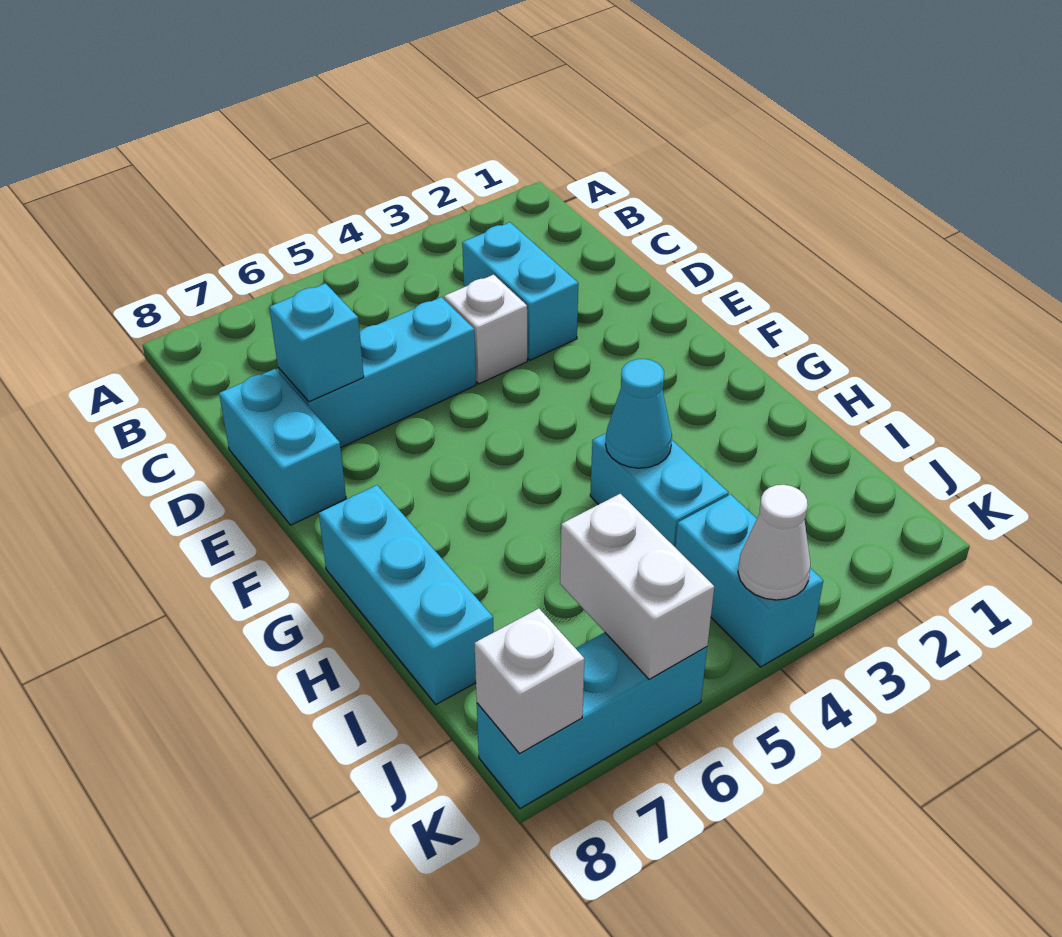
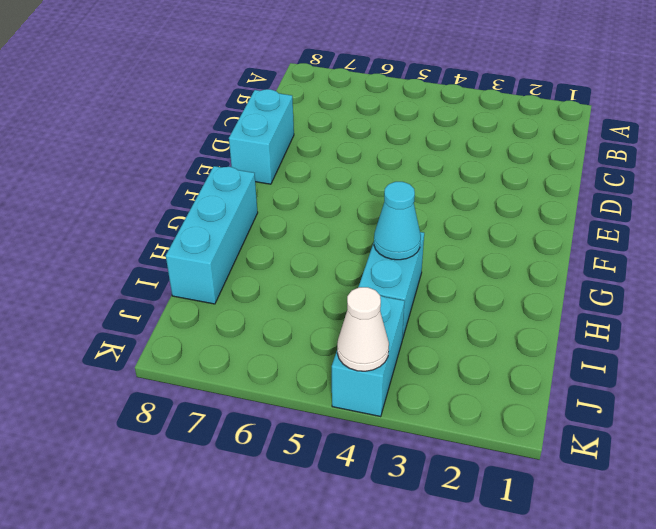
none -> cyan 1x2 brick [462,222,578,360]
none -> white 1x1 brick [444,275,527,384]
none -> cyan 1x3 brick [278,297,476,448]

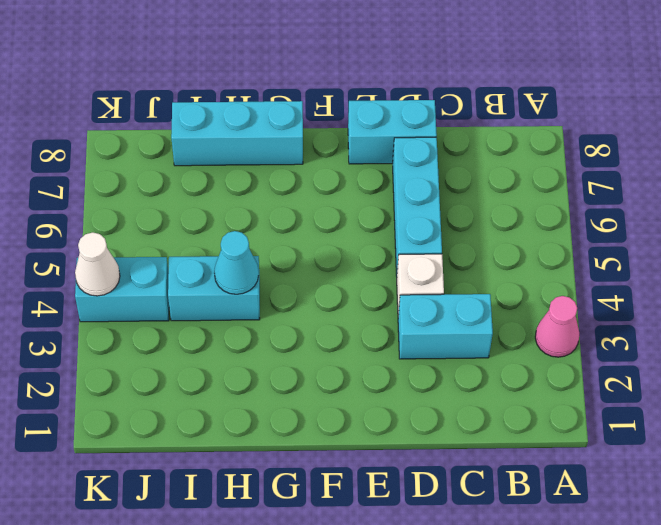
pink 1x1 cone [535,296,579,357] -> none
none -> cyan 1x3 brick [477,632,707,809]
none -> cyan 1x1 brick [269,283,364,402]
none -> white 1x2 brick [560,494,714,679]

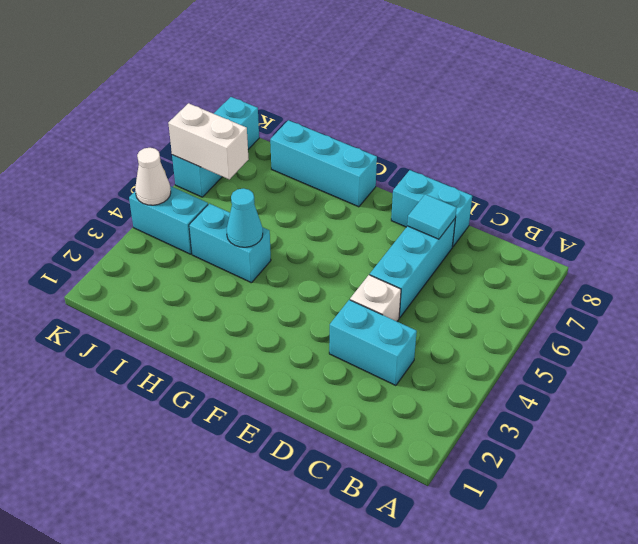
cyan 1x1 tile [407,194,457,239] -> cyan 1x1 brick [269,283,364,402]
none -> white 1x1 brick [474,608,585,753]

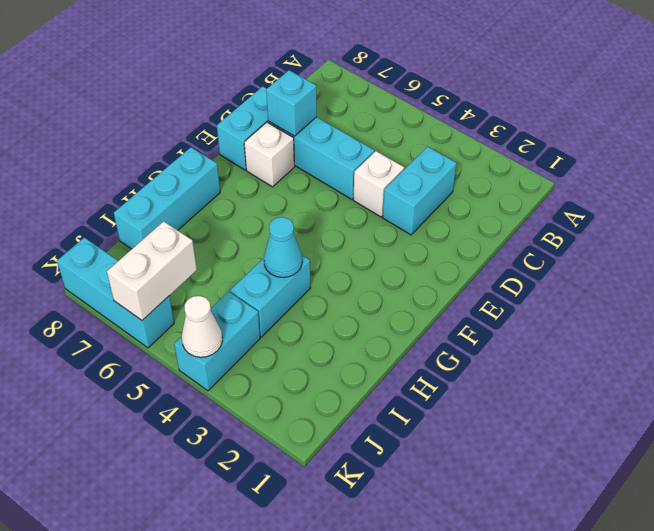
white 1x1 brick [244,122,295,187] -> white 1x1 brick moved to [474,608,585,753]

